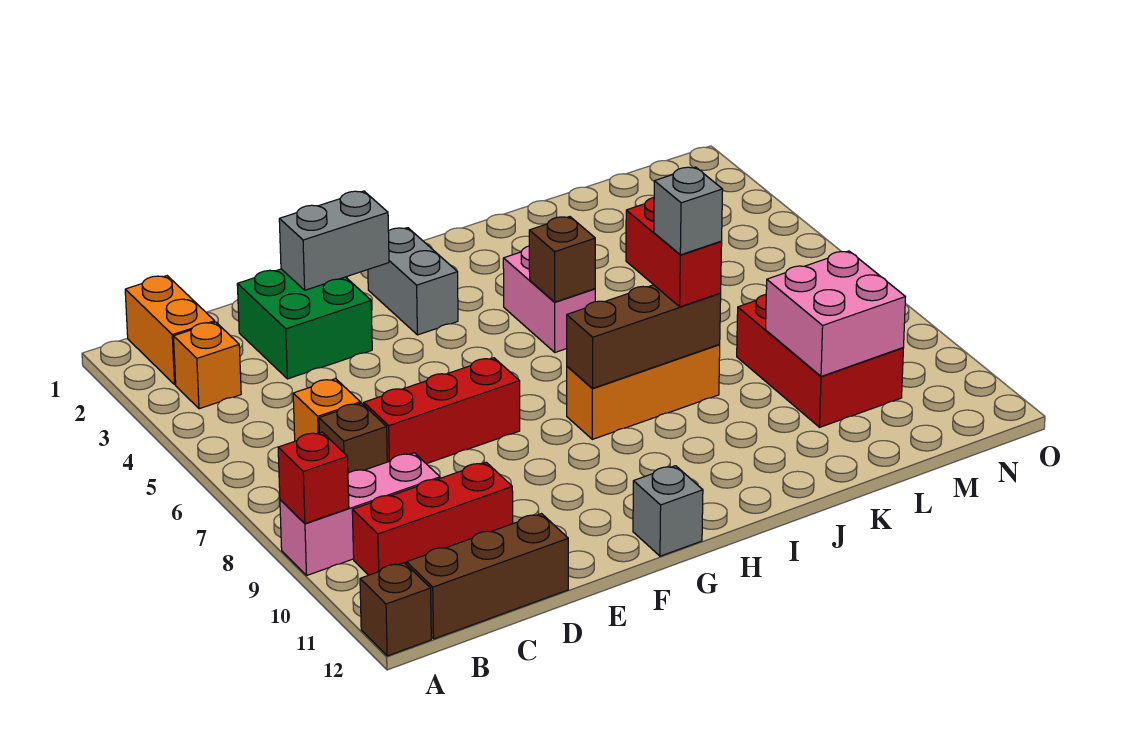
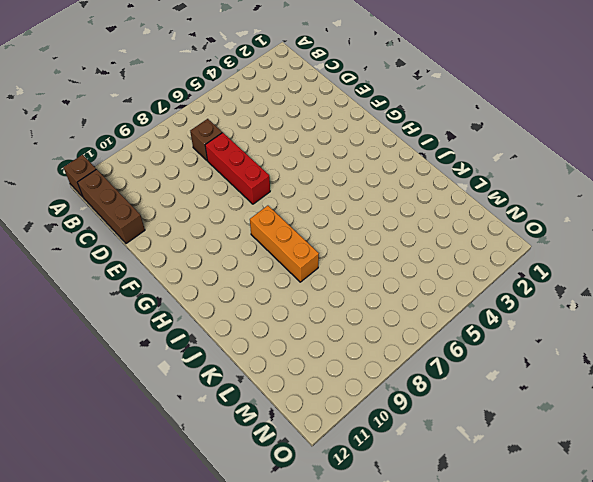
none -> pink 1x3 brick [280,453,440,575]
none -> orange 1x2 brick [125,276,215,385]
none -> orange 1x1 brick [174,322,241,409]

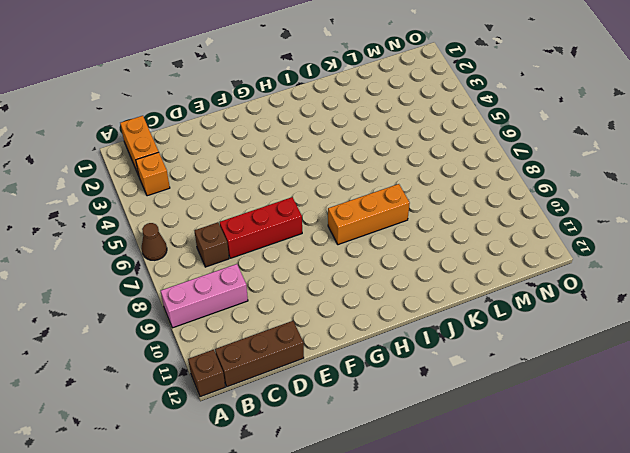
brown 1x1 cone [141,223,167,260] -> none
none -> red 1x3 brick [352,462,513,575]
none -> orange 1x1 brick [293,379,360,441]
none -> green 2x2 brick [237,269,372,379]

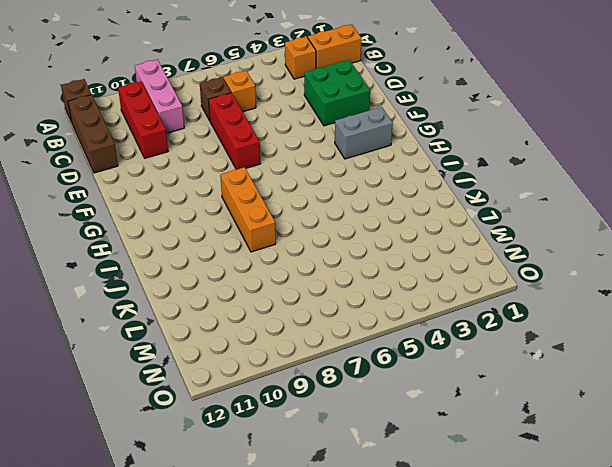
none -> grey 1x1 brick [633,466,703,556]
none -> pink 1x2 brick [503,246,595,352]
none -> red 2x3 brick [737,294,903,427]

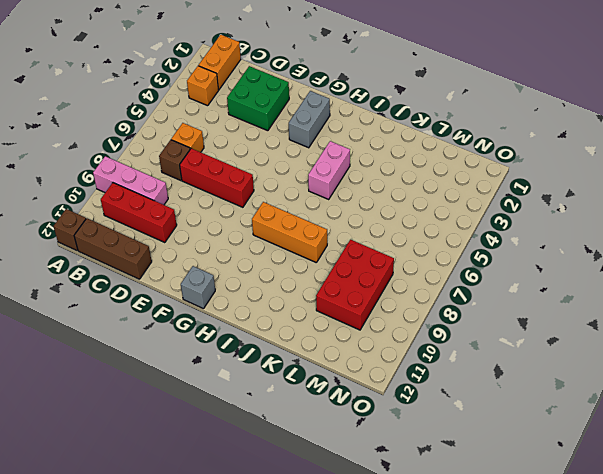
none -> red 1x1 brick [278,432,349,524]
none -> grey 1x2 brick [279,191,389,290]
none -> brown 1x3 brick [567,285,721,388]

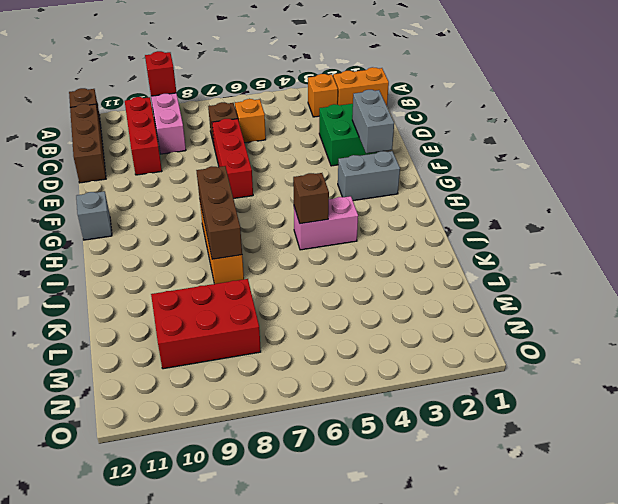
none -> pink 2x2 brick [766,251,905,376]
none -> red 1x2 brick [626,198,722,307]
none -> grey 1x1 brick [654,167,723,255]

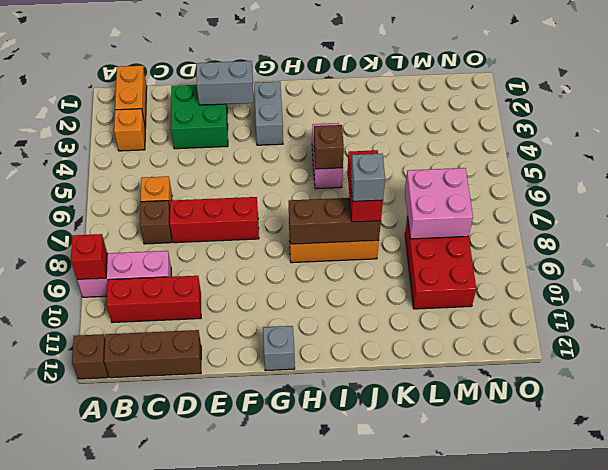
pink 2x2 brick [405,168,473,239] -> pink 2x2 brick moved to [766,251,905,376]

